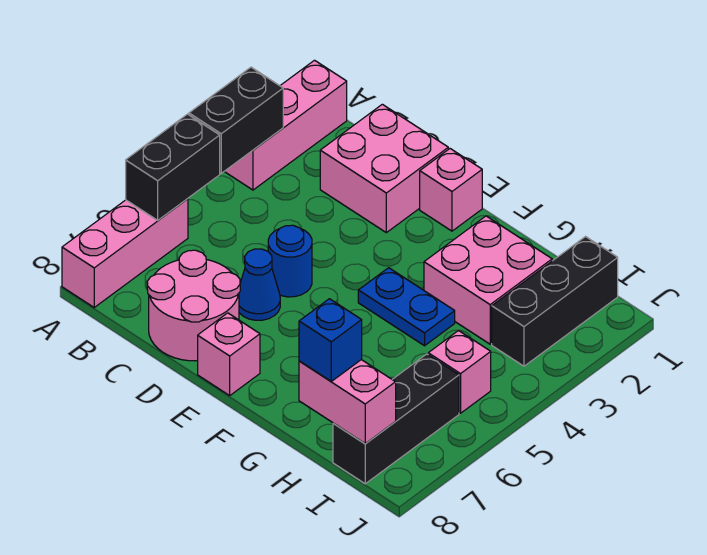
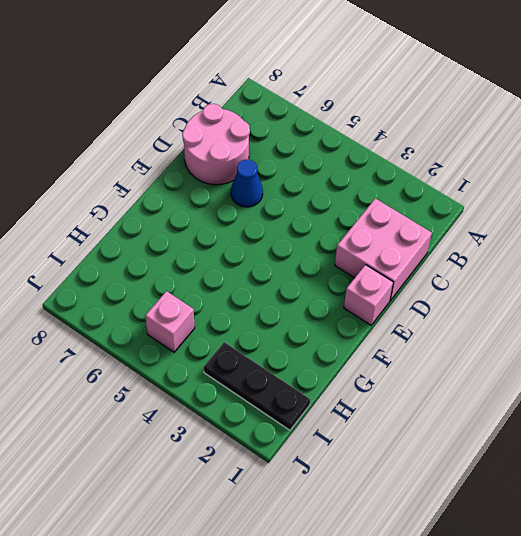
black 1x3 plate [204,342,311,430] -> black 1x3 brick [492,237,618,366]
none -> pink 1x3 brick [224,60,347,190]
none -> pink 1x3 brick [62,199,188,307]
none -> blue 1x1 round brick [268,225,312,297]

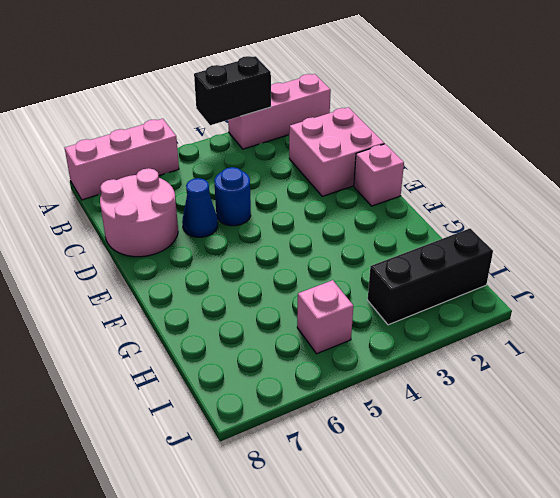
none -> pink 1x1 brick [198,313,260,396]
none -> blue 1x2 plate [358,268,455,346]
none -> pink 2x2 brick [424,216,552,344]

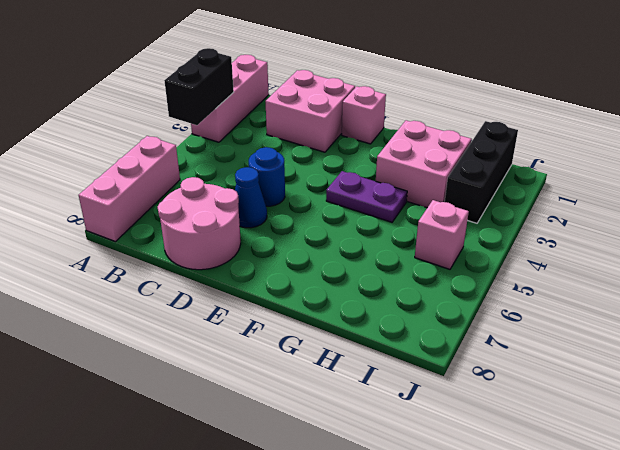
purple 1x2 plate [326,171,407,222] -> blue 1x2 plate [358,268,455,346]
none -> pink 1x1 brick [198,313,260,396]
none -> black 1x3 brick [333,354,459,484]
none -> black 1x2 brick [126,114,220,220]

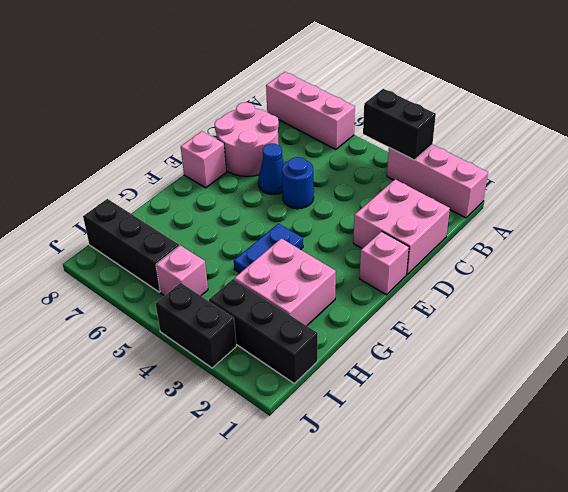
black 1x2 brick [156,283,236,368] -> black 1x2 brick moved to [126,114,220,220]
none -> pink 1x2 brick [299,360,396,443]
none -> blue 1x1 brick [299,299,362,381]

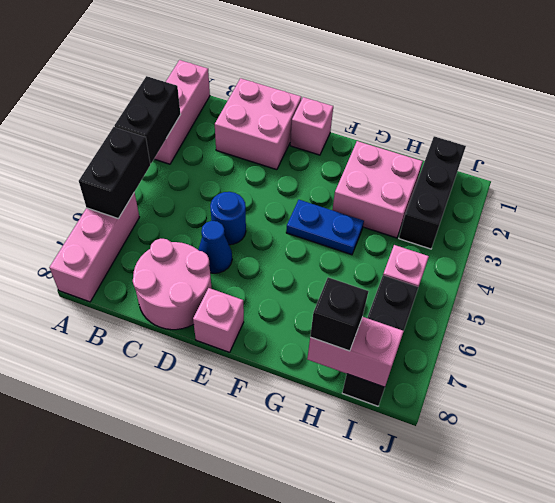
black 1x1 brick [310,277,368,351] -> blue 1x1 brick [299,299,362,381]

